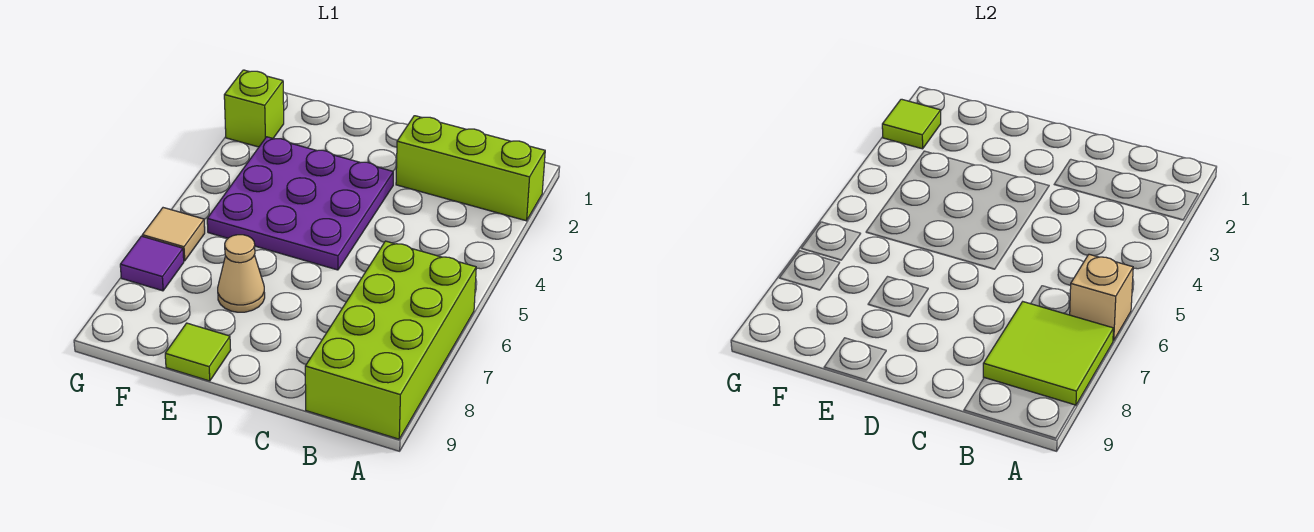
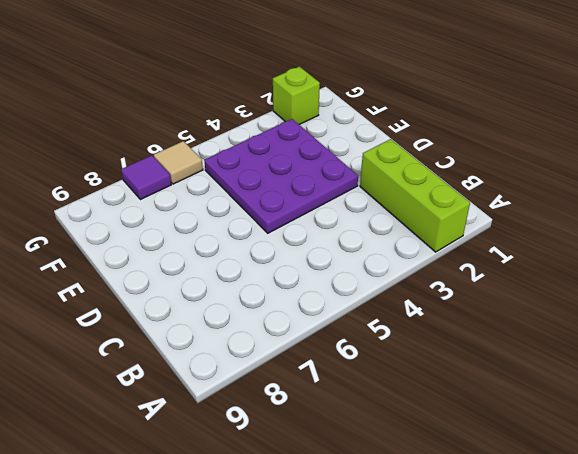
none -> lime 2x4 brick [305,241,476,439]
none -> tan 1x1 cone [218,235,265,312]

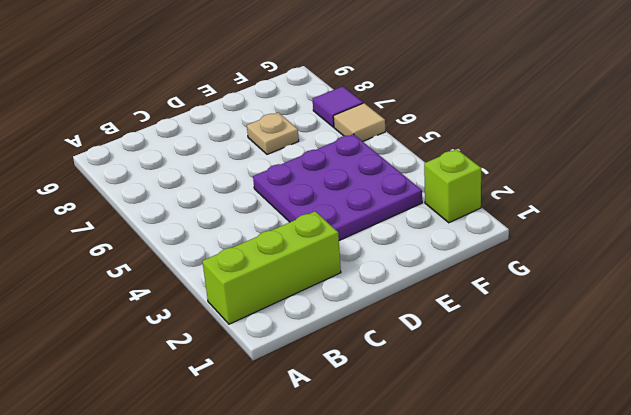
tan 1x1 plate [247,112,299,154] -> tan 1x1 cone [218,235,265,312]
none -> lime 2x4 brick [305,241,476,439]
none -> lime 1x1 tile [165,323,231,381]

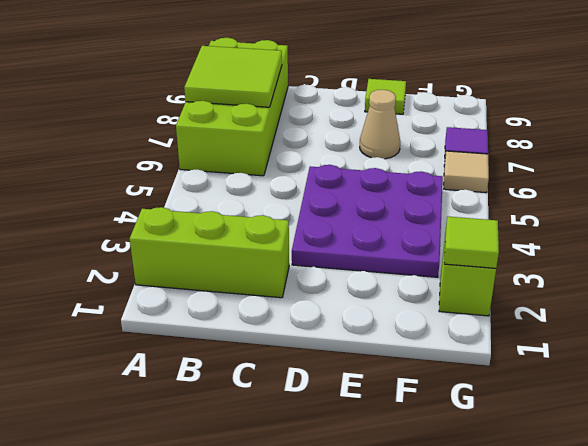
none -> tan 1x1 brick [1070,254,1133,341]

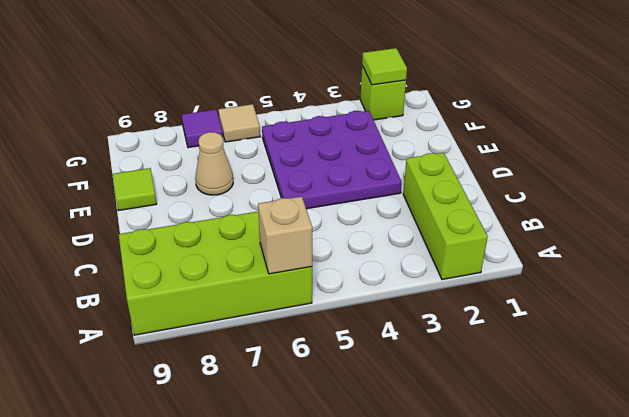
none -> lime 2x2 tile [983,302,1113,405]

